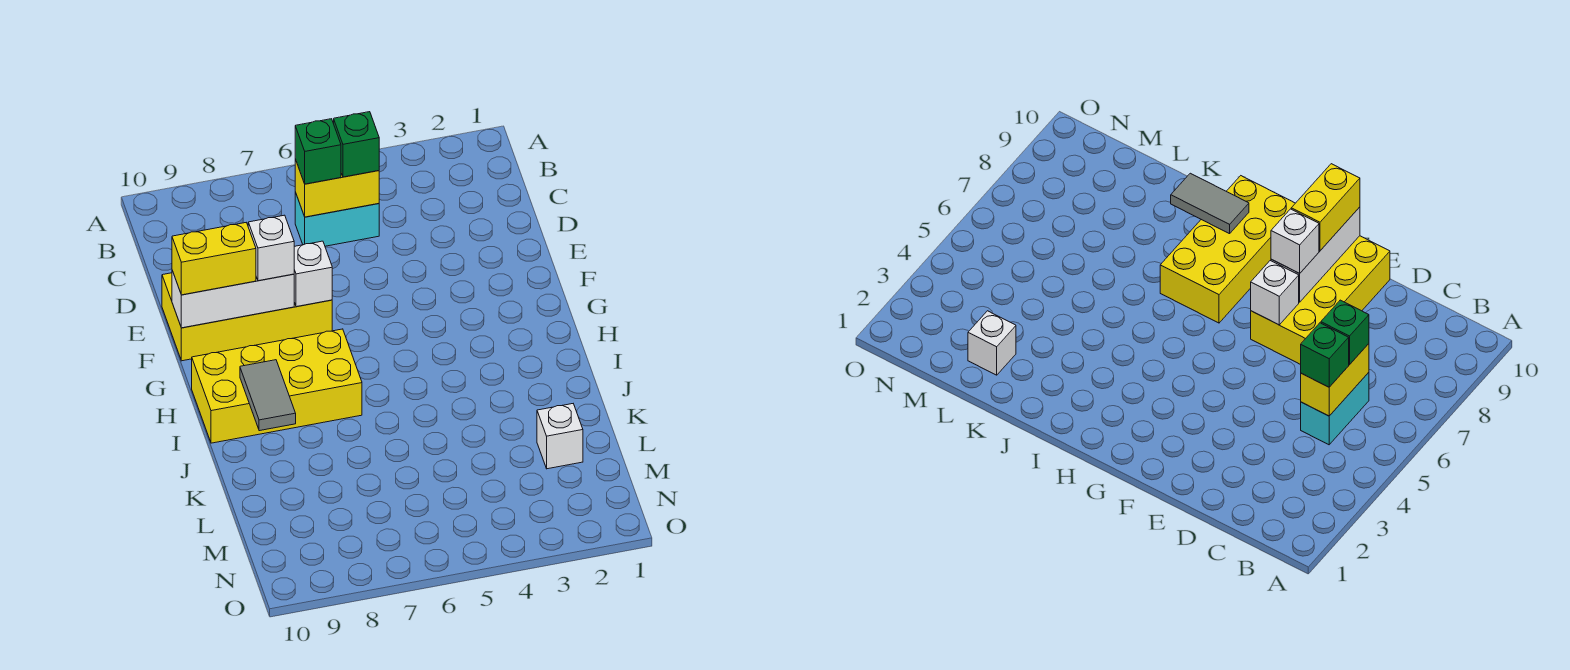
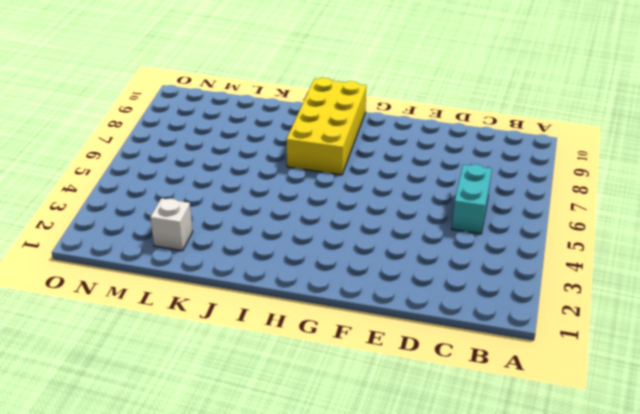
none -> yellow 2x4 brick [162,273,332,361]
none -> yellow 1x2 brick [295,159,379,217]
none -> white 1x1 brick [294,241,332,307]

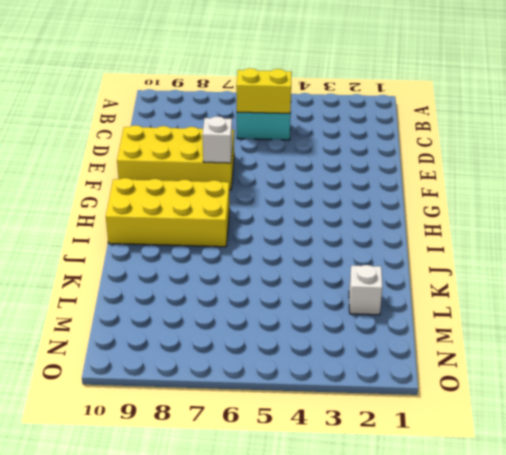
none -> white 1x3 brick [172,271,294,328]
none -> grey 1x2 tile [240,360,296,431]
none -> green 1x1 brick [334,112,379,177]

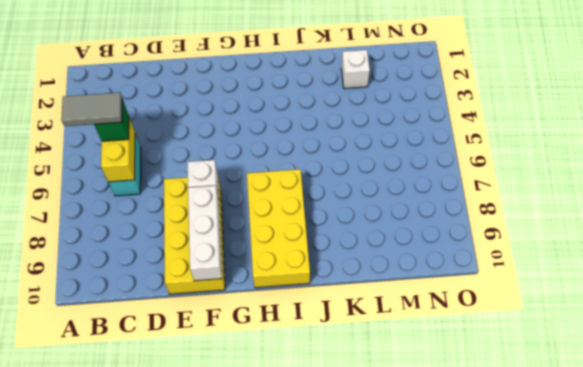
grey 1x2 tile [61,92,122,126] -> grey 1x2 tile moved to [240,360,296,431]
none -> green 1x1 brick [295,119,341,184]
none -> white 1x1 brick [248,215,294,281]
none -> yellow 1x2 brick [172,223,256,295]

